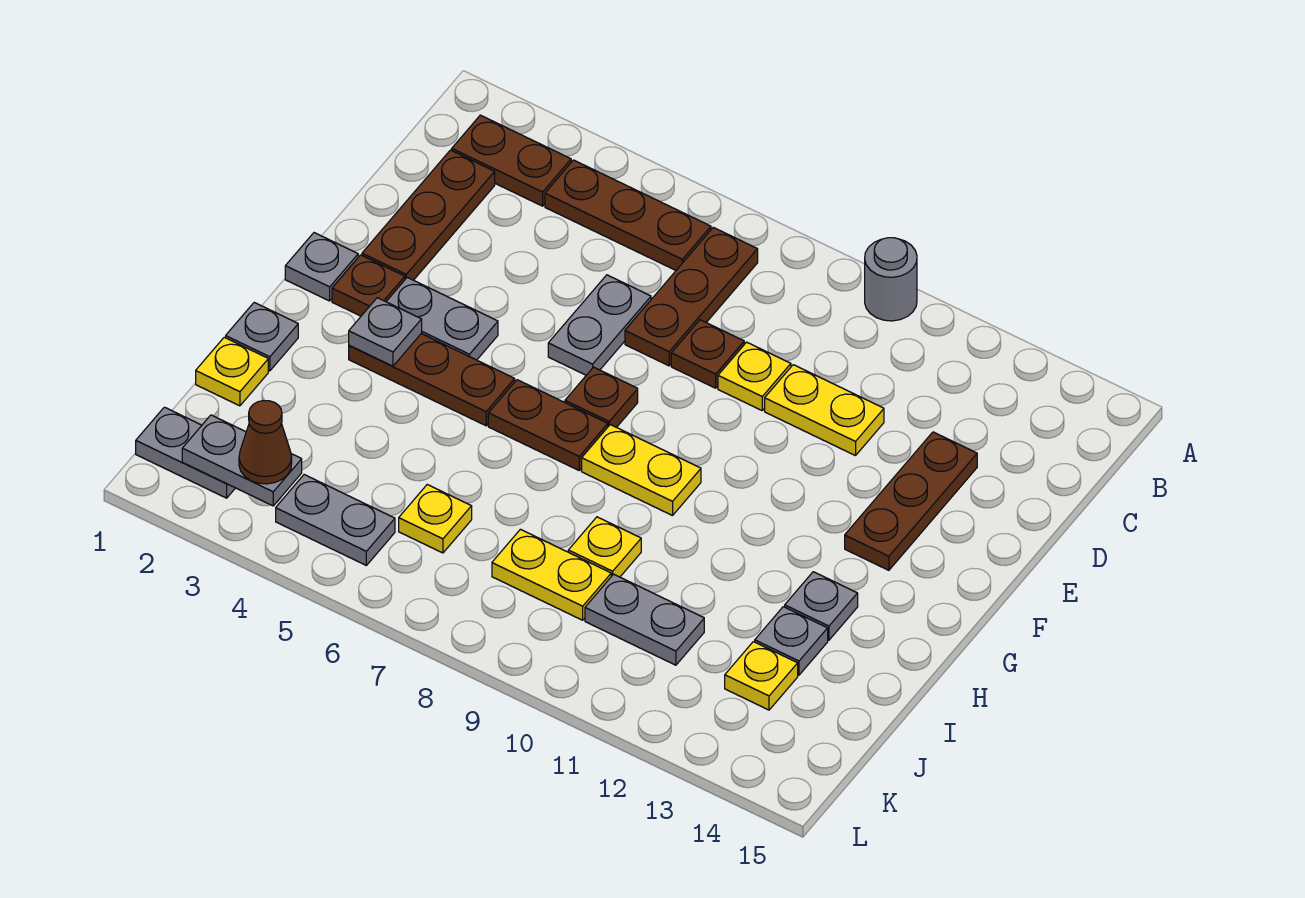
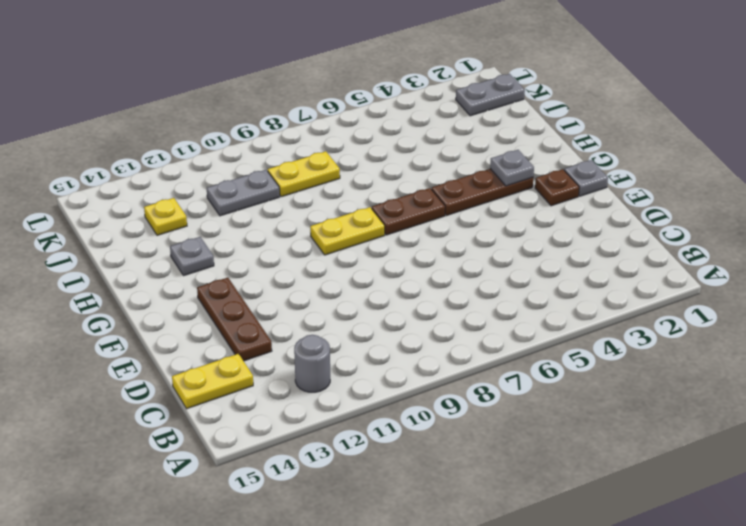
grey 1x1 round brick [294,335,330,392] -> grey 1x1 round brick moved to [865,238,917,321]
yellow 1x2 plate [172,354,253,409] -> yellow 1x2 plate moved to [765,365,884,456]
none -> brown 1x2 plate [452,115,571,206]
none -> brown 1x3 plate [545,160,711,270]
none -> brown 1x3 plate [625,227,758,366]
none -> brown 1x3 plate [362,150,495,280]

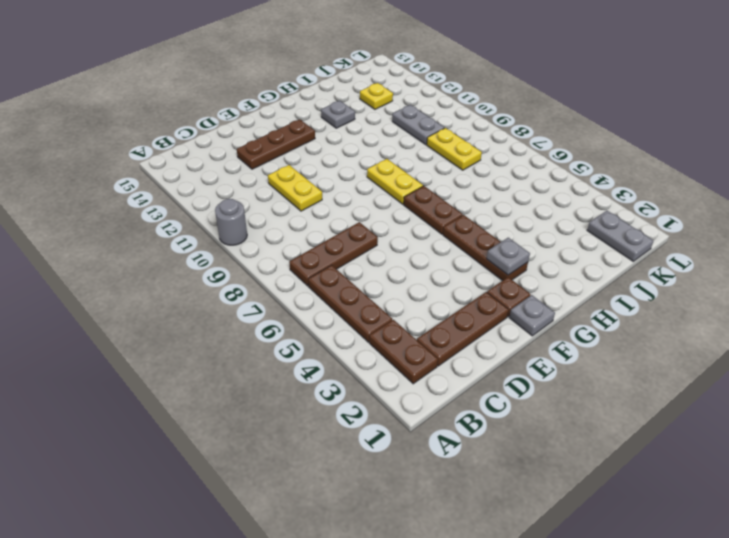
none -> grey 1x2 plate [548,275,651,375]
none -> brown 1x1 plate [671,320,744,388]
none -> yellow 1x1 plate [718,342,791,410]
none -> grey 1x2 plate [386,277,498,360]

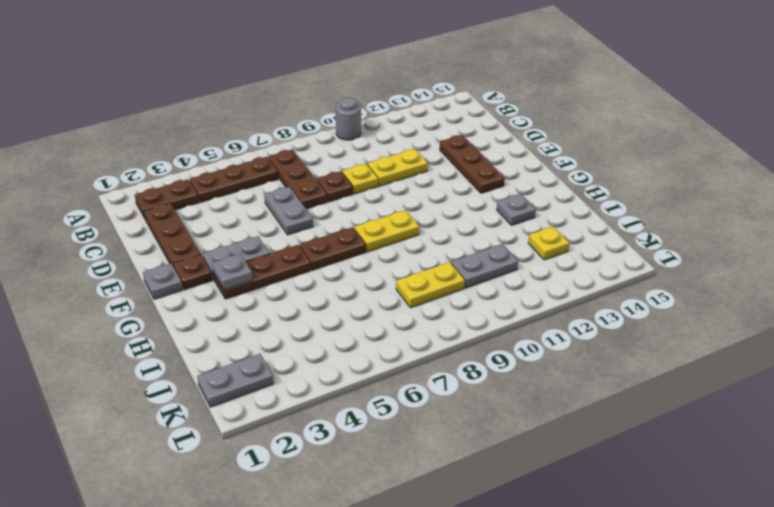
none -> brown 1x1 plate [565,367,638,427]
none -> grey 1x1 plate [226,302,298,371]
none -> yellow 1x1 plate [196,337,268,406]
none -> yellow 1x1 plate [568,517,641,577]

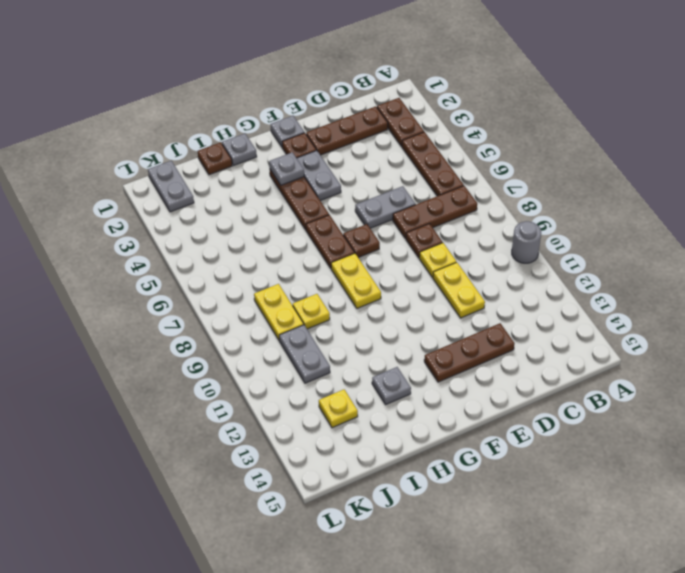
brown 1x1 plate [198,142,232,175] -> yellow 1x1 plate [196,337,268,406]
none -> grey 1x1 plate [755,607,828,675]
none -> yellow 1x1 plate [399,485,472,553]
none -> grey 1x2 plate [276,475,395,565]
none -> grey 1x2 plate [182,415,302,506]

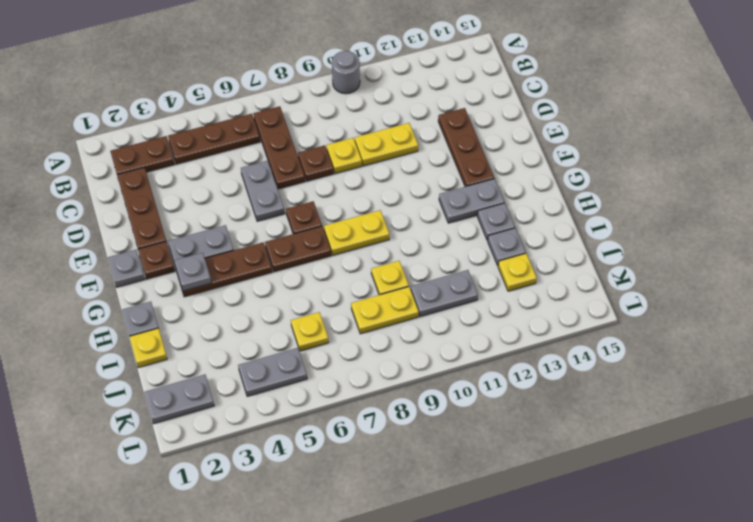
grey 1x2 plate [439,179,505,223] -> grey 1x2 plate moved to [182,415,302,506]
none -> brown 1x1 cone [239,401,292,484]

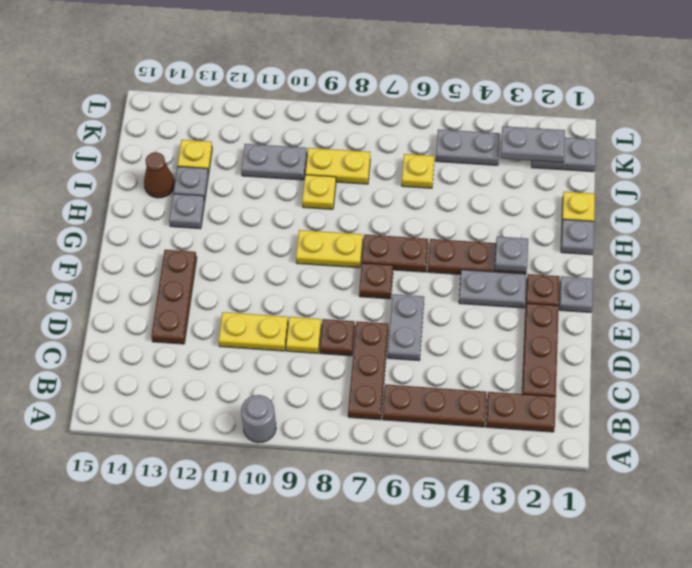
brown 1x1 cone [144,152,175,198] -> brown 1x1 cone moved to [239,401,292,484]

